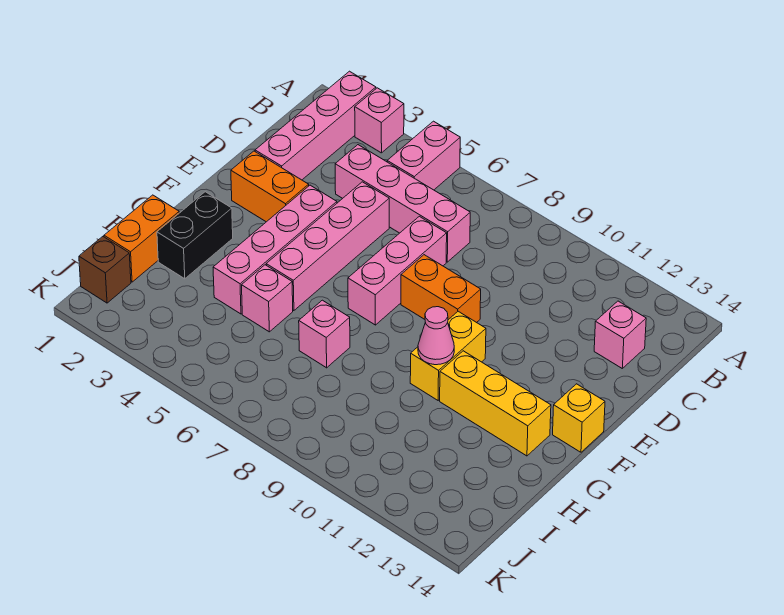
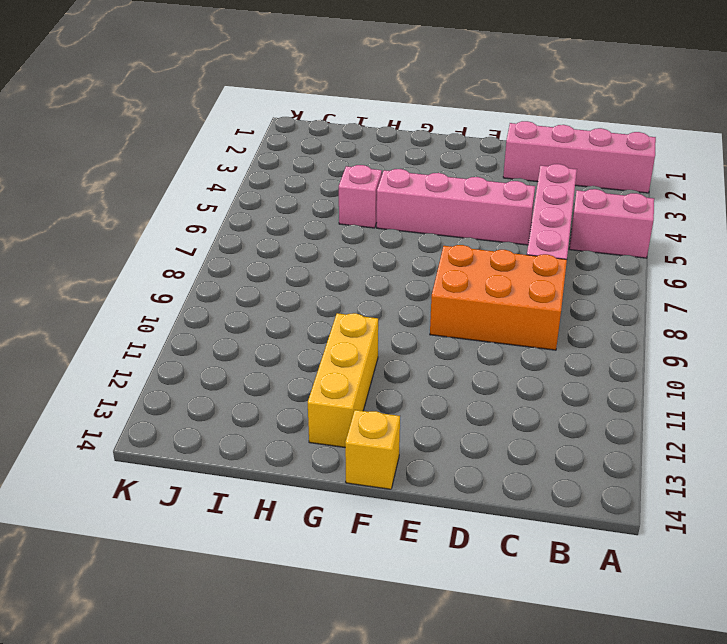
orange 2x3 brick [430,245,567,350] -> orange 1x2 brick [401,255,481,323]
none -> pink 1x1 brick [355,88,404,153]
none -> pink 1x1 brick [594,301,646,368]
none -> pink 1x3 brick [348,216,447,325]

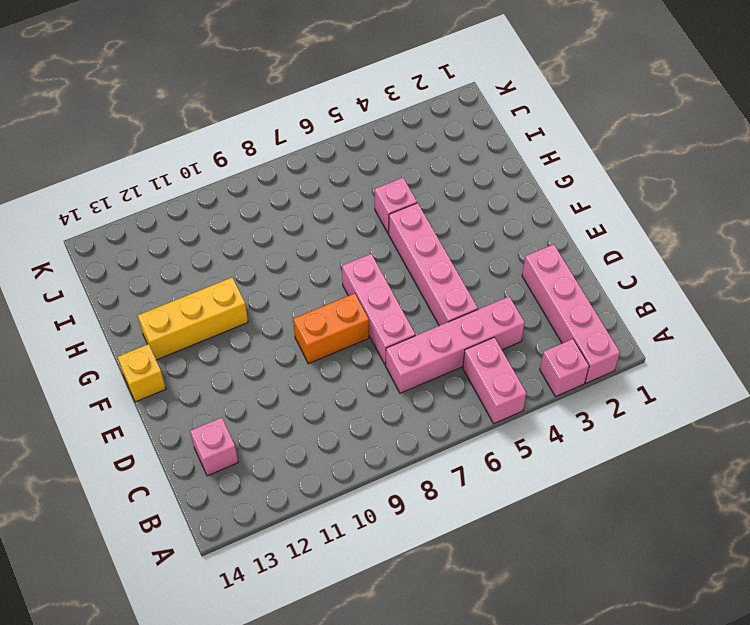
none -> orange 1x2 brick [231,151,309,222]
none -> pink 1x4 brick [213,185,337,314]
none -> yellow 1x2 brick [410,311,486,400]

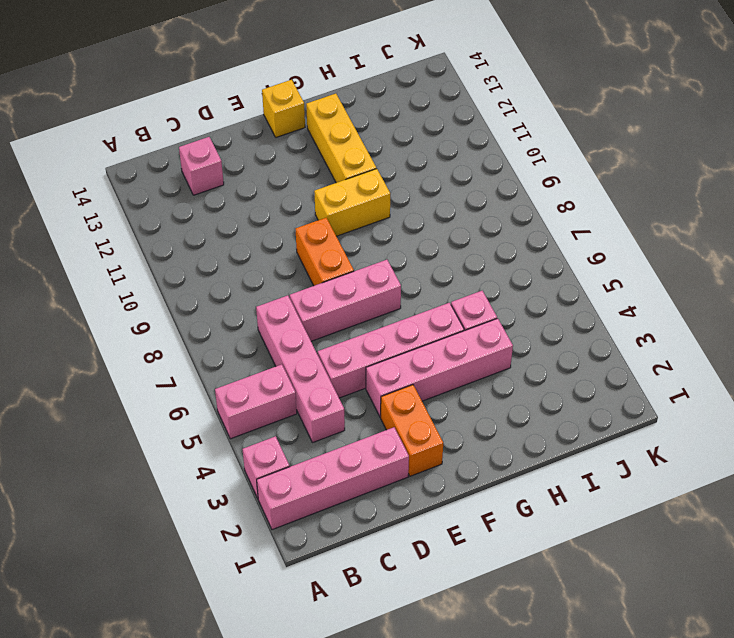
none -> black 1x2 brick [157,192,233,279]
none -> orange 1x2 brick [104,195,179,282]
none -> pink 1x1 brick [299,300,350,368]

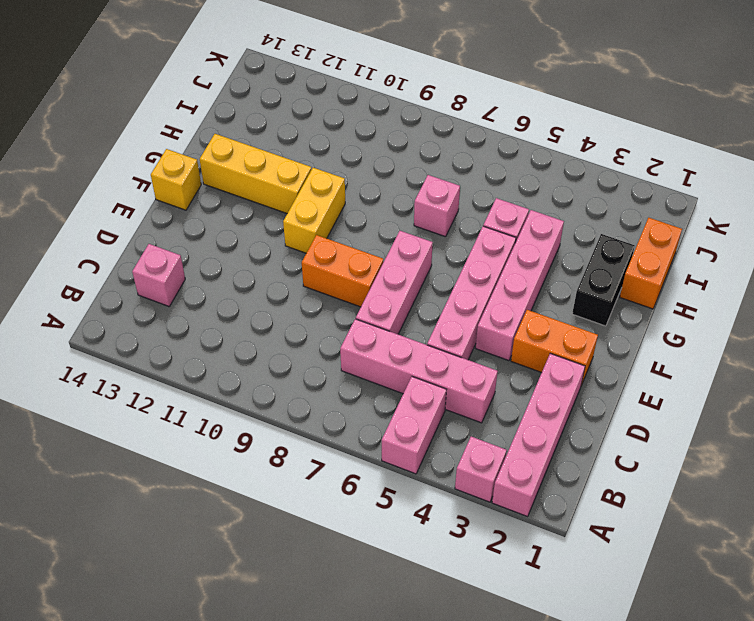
none -> brown 1x1 brick [79,237,131,303]
none -> pink 1x1 cone [418,307,454,365]

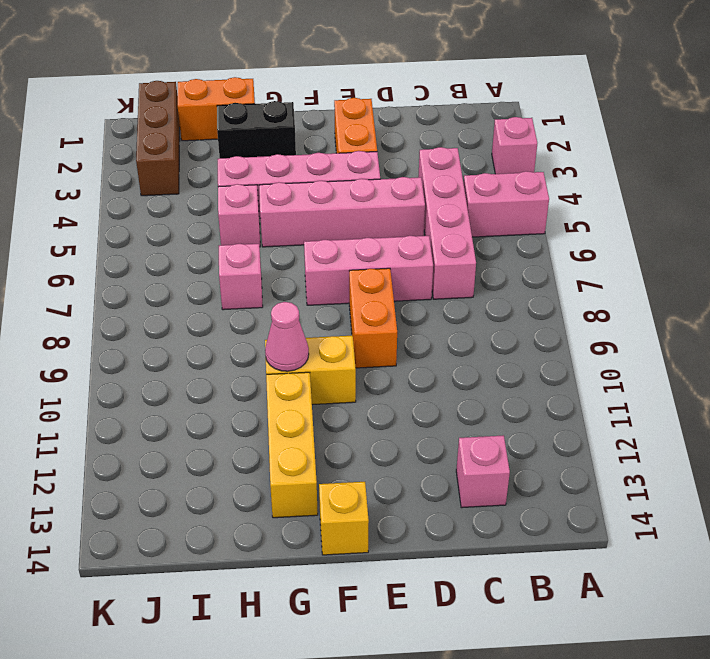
brown 1x3 brick [136,81,180,196] -> brown 1x1 brick [79,237,131,303]
none -> pink 1x4 brick [255,71,376,180]

